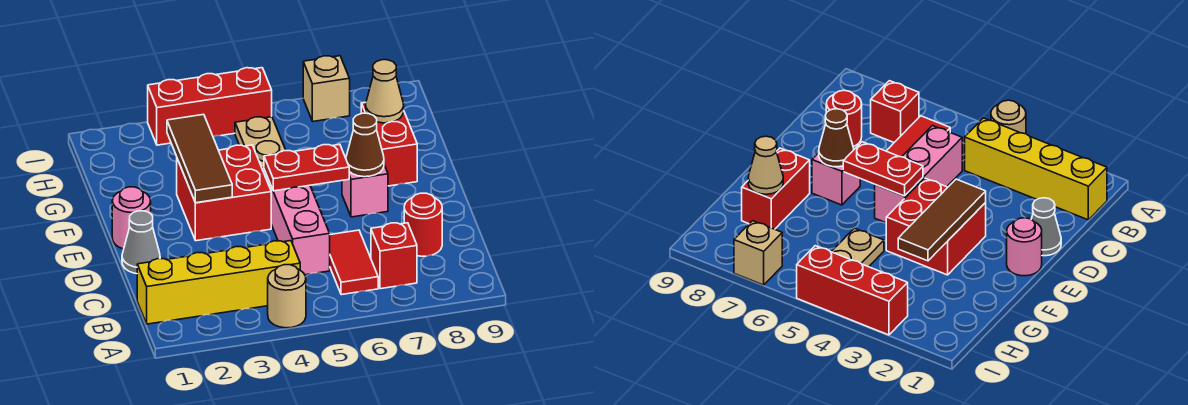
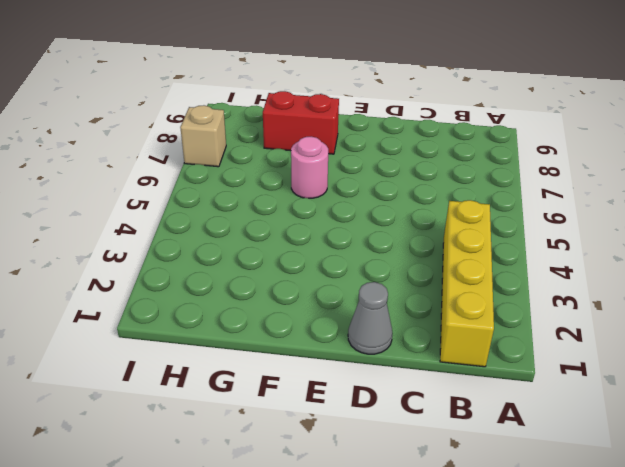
pink 1x1 round brick [291,137,328,198] -> pink 1x1 round brick moved to [112,187,151,249]
none -> tan 1x1 round brick [268,265,306,328]
none -> red 1x2 tile [330,230,378,295]
none -> red 1x1 brick [371,223,417,289]

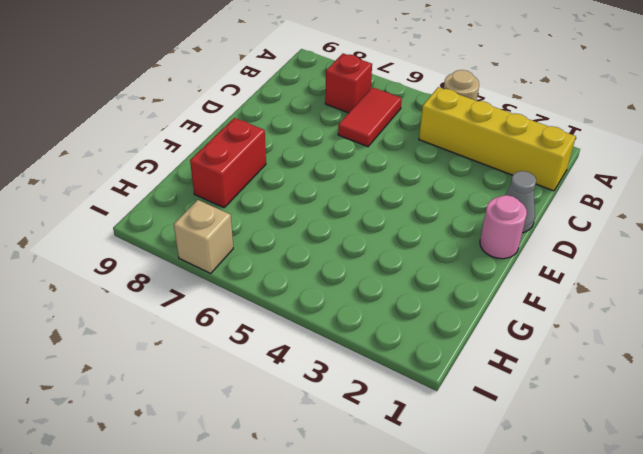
none -> pink 1x3 brick [264,170,330,275]
none -> red 1x1 round brick [404,193,442,256]
none -> red 2x2 brick [177,145,271,241]

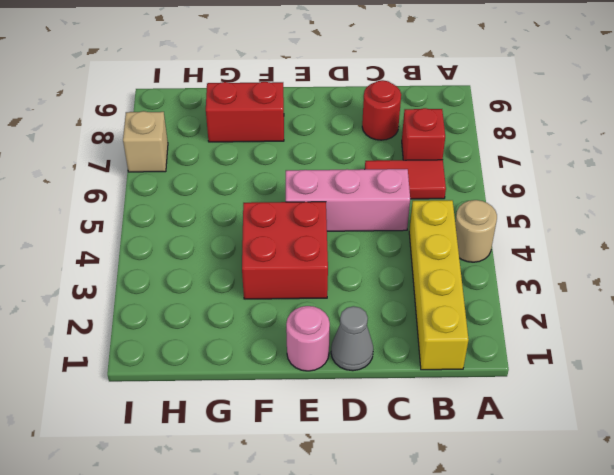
none -> pink 1x1 brick [342,156,388,217]
none -> tan 1x2 plate [235,117,286,172]
none -> red 1x3 brick [148,68,272,145]

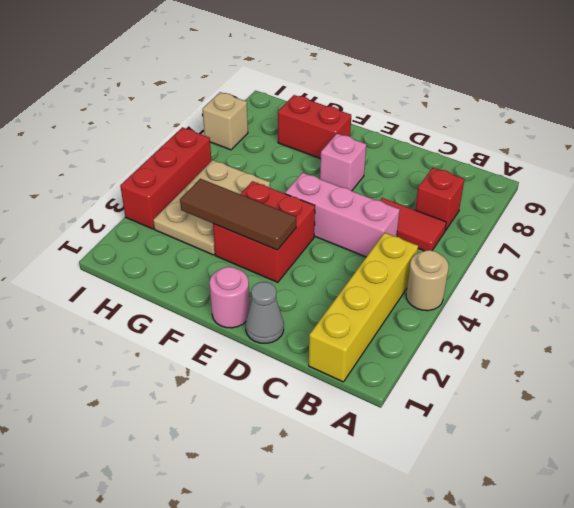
tan 2x3 plate [153,160,270,255] -> tan 1x2 plate [235,117,286,172]
none -> red 1x1 round brick [404,193,442,256]
none -> red 1x2 plate [264,144,349,191]
none -> brown 1x1 cone [346,113,384,177]

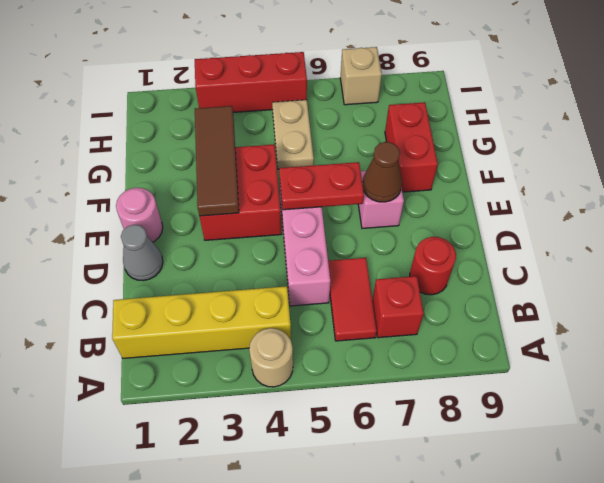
none -> tan 1x1 cone [366,60,404,123]

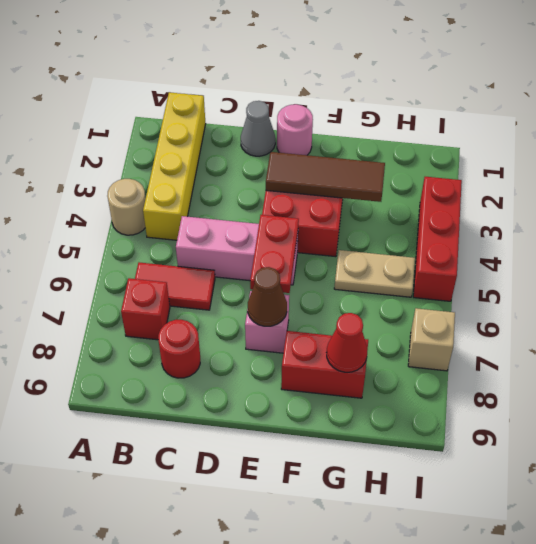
red 1x1 cone [327,313,367,372] -> tan 1x1 cone [366,60,404,123]

